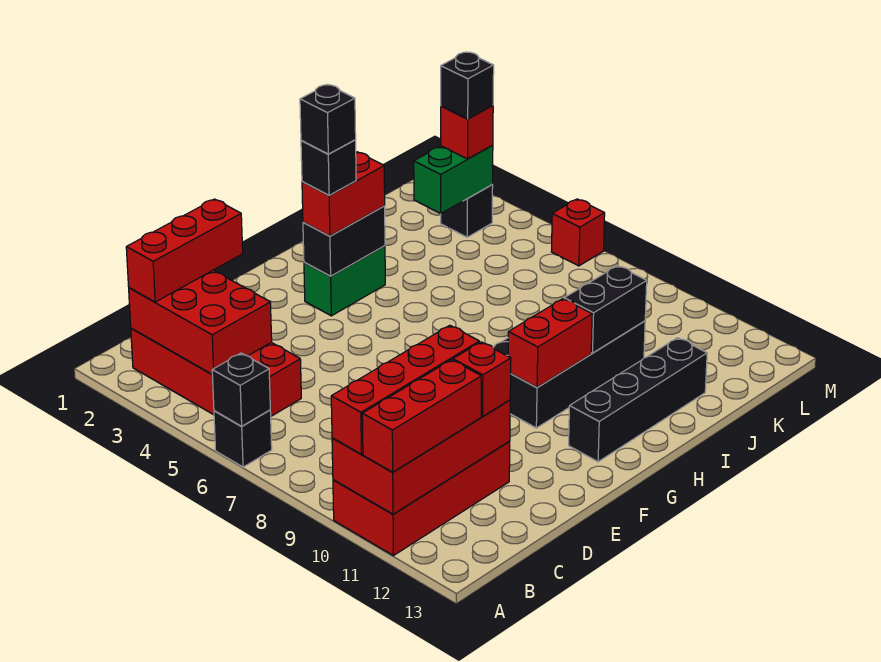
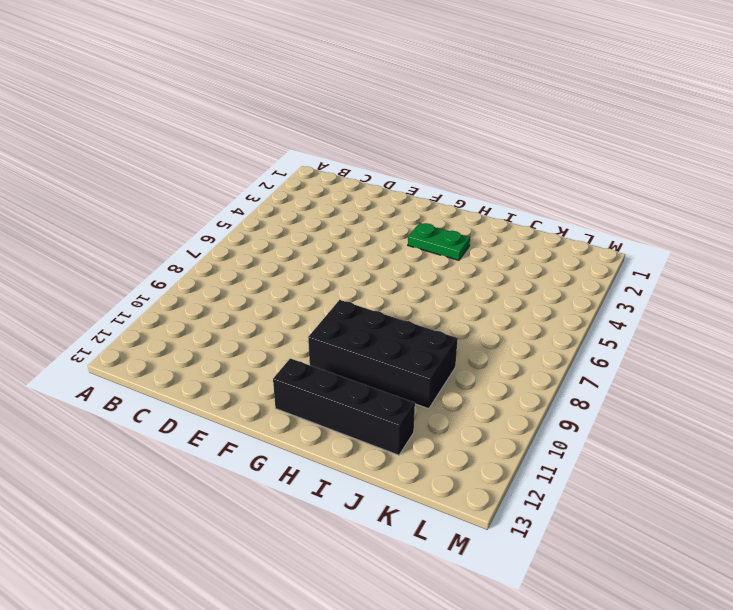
green 1x2 plate [408,223,470,260] -> green 1x2 brick [304,246,385,316]
none -> black 1x1 brick [214,410,272,467]
none -> red 2x4 brick [333,442,510,556]
none -> red 2x4 brick [131,328,301,416]

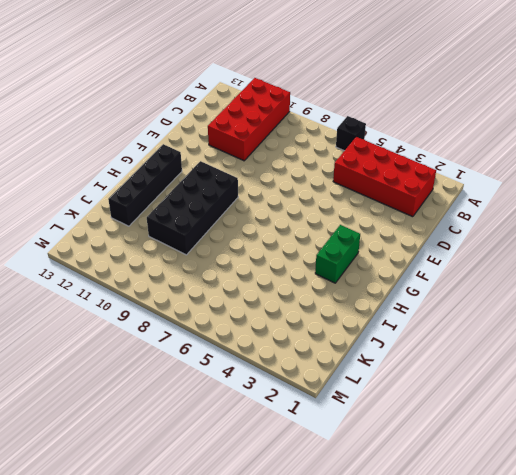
none -> black 1x1 brick [441,185,493,237]
none -> red 1x1 brick [551,199,605,266]
none -> black 1x1 brick [212,353,270,426]

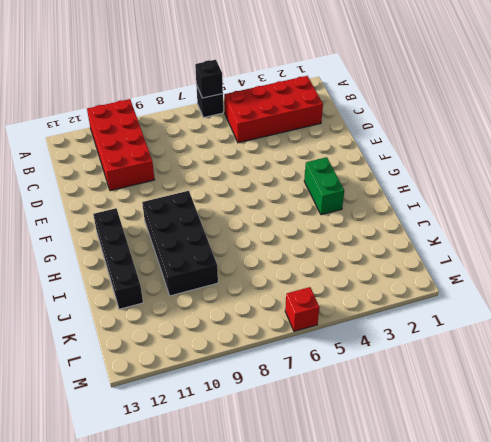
none -> black 1x1 brick [441,185,493,237]
none -> red 2x4 brick [332,400,510,514]
none -> red 2x3 brick [129,270,272,374]

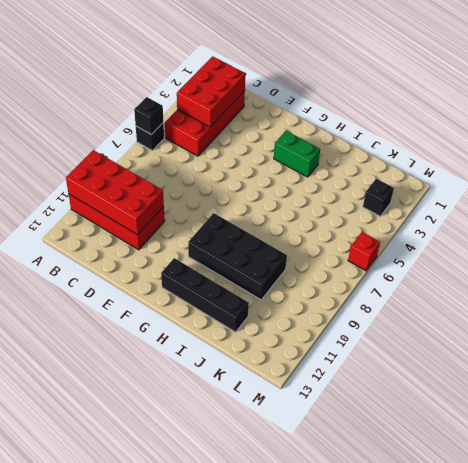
none -> black 1x2 brick [303,206,385,276]
none -> red 1x2 brick [508,299,592,388]
none -> black 1x2 brick [564,266,647,353]

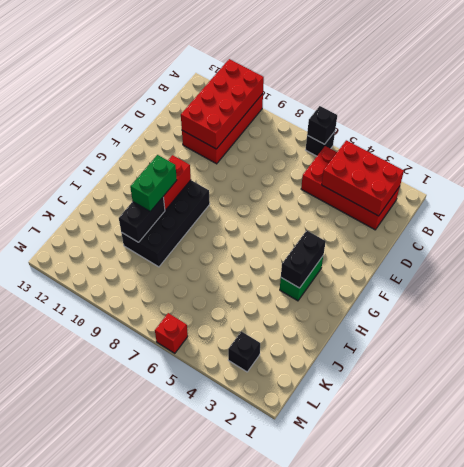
green 1x2 brick [130,155,177,212] -> green 1x2 brick moved to [414,145,493,214]
none -> black 1x4 brick [569,338,707,462]
none -> red 1x4 brick [331,325,479,454]
none -> red 1x3 brick [362,360,481,472]

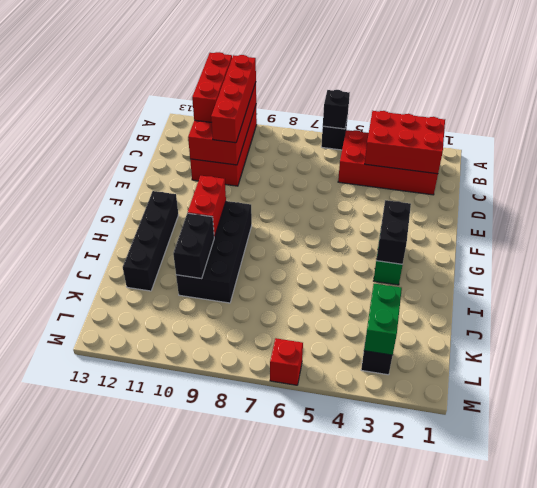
none -> red 1x3 brick [126,199,243,302]
none -> red 1x1 brick [453,342,511,416]
none -> red 1x2 brick [302,152,385,236]

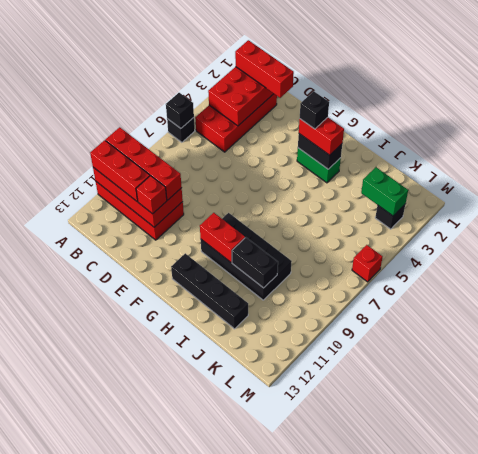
none -> red 1x1 brick [441,106,493,159]
none -> black 1x1 brick [441,52,494,119]
none -> black 1x1 brick [300,85,356,154]

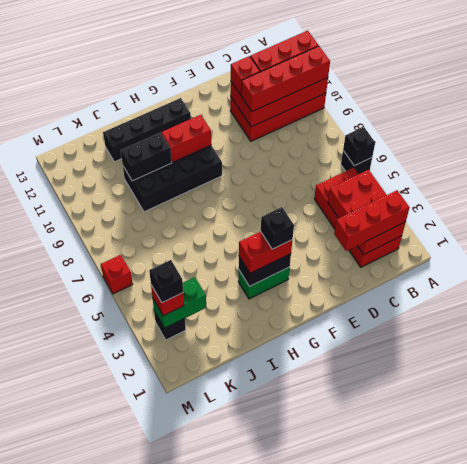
none -> black 1x1 brick [300,85,356,154]

